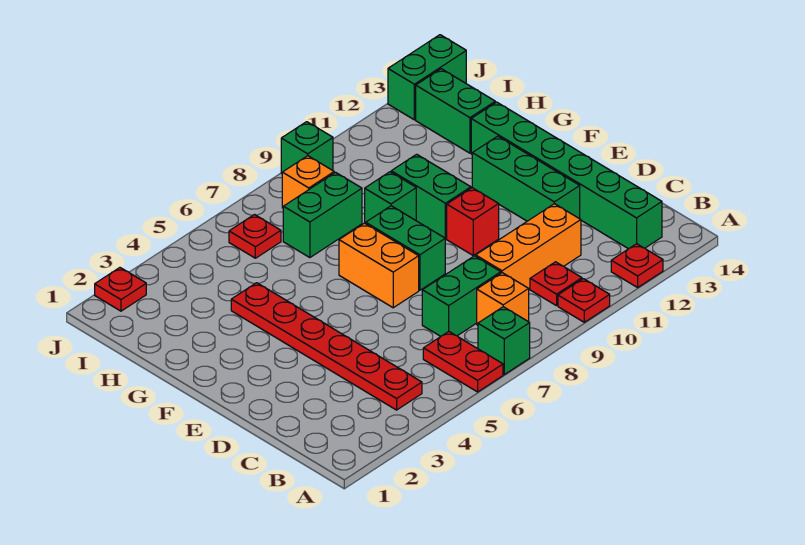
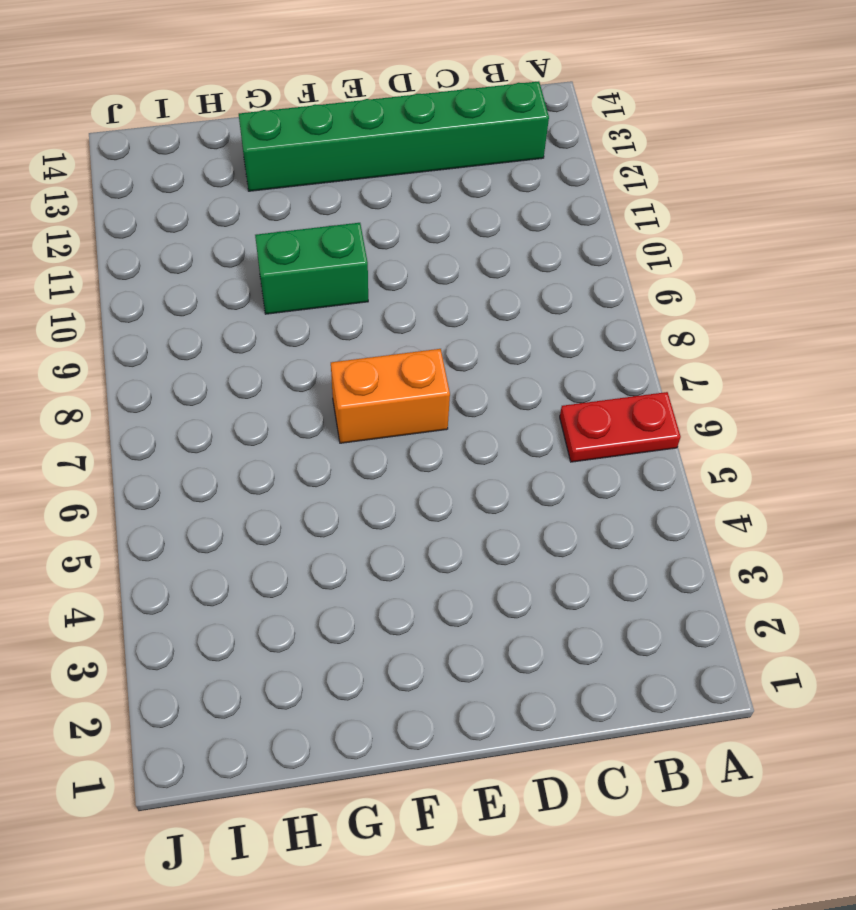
none -> green 1x1 brick [478,307,530,374]
none -> red 1x1 plate [558,279,610,322]
none -> red 1x1 plate [611,244,663,287]

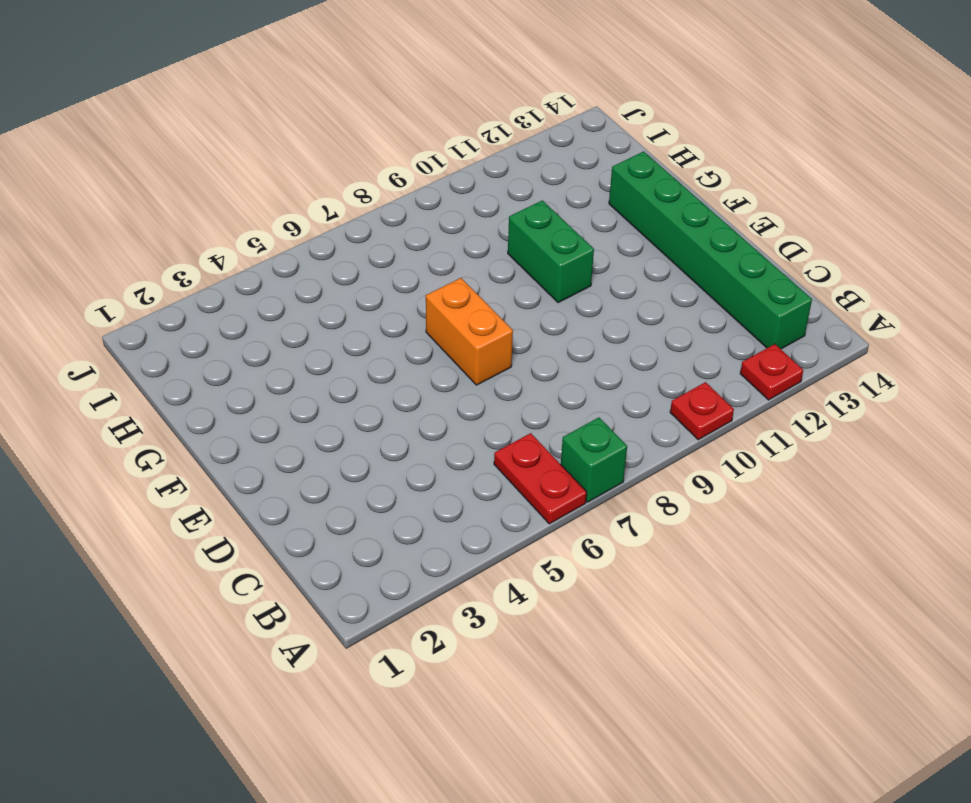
none -> red 1x6 plate [231,283,422,410]
none -> orange 1x1 brick [477,273,529,325]
none -> red 1x1 plate [530,262,582,306]

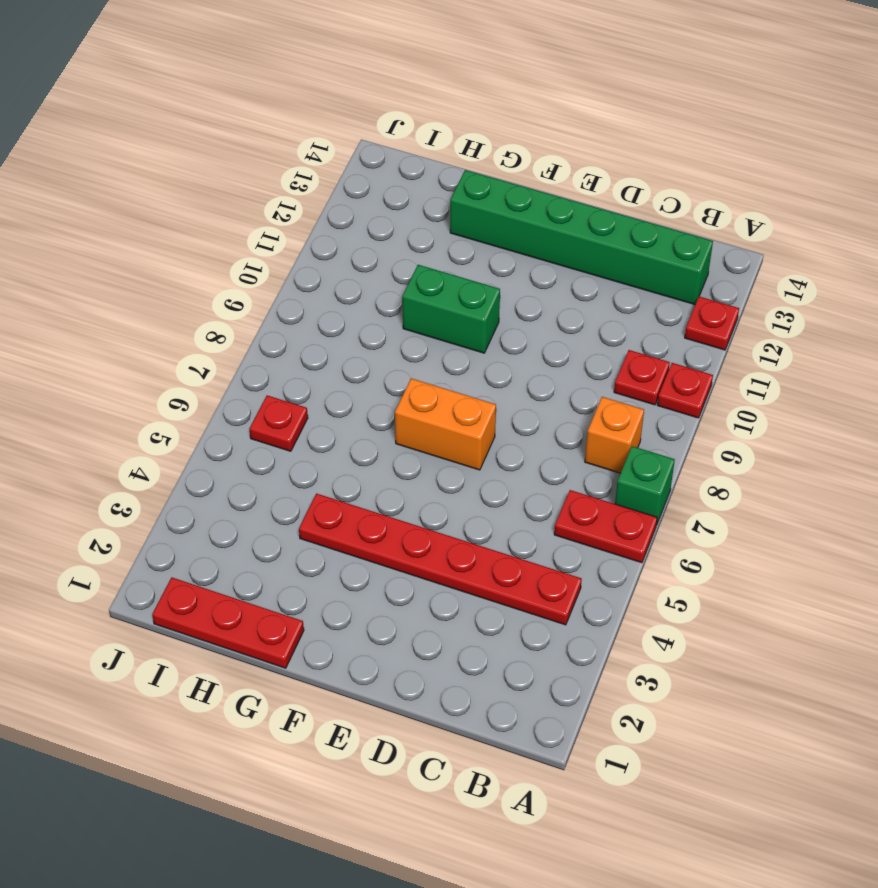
red 1x3 plate [152,578,304,668] -> none
none -> green 1x2 brick [422,256,501,336]
none -> orange 1x3 brick [476,204,581,289]
none -> green 1x3 brick [472,136,580,221]

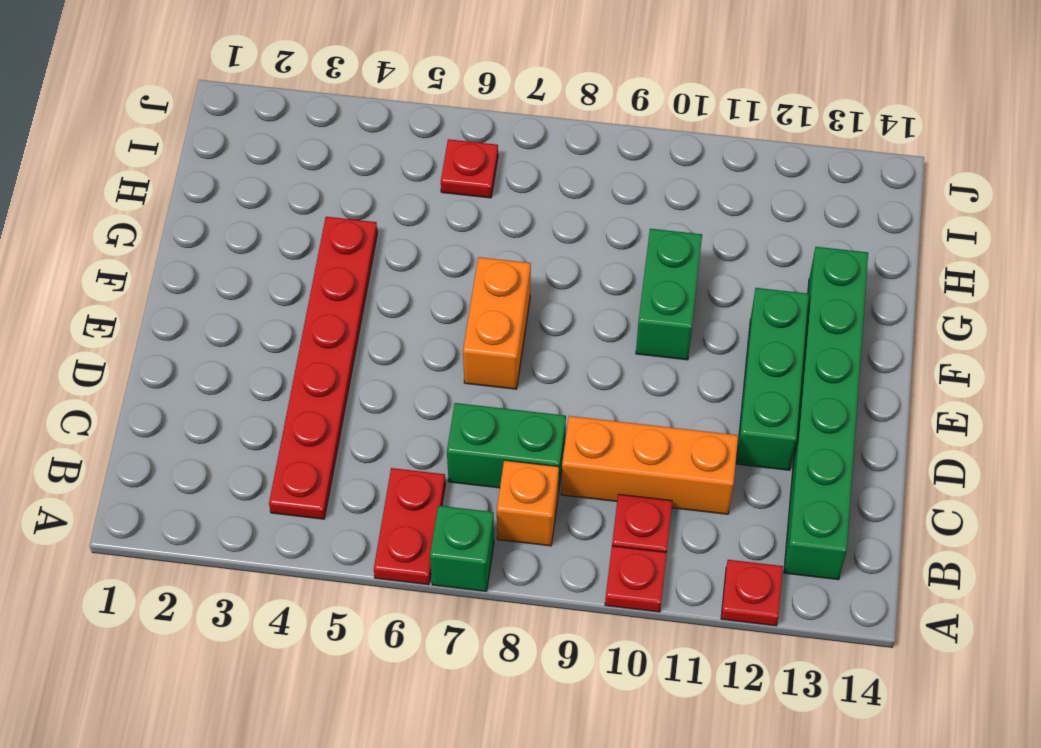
none -> green 1x2 brick [366,206,445,290]
none -> red 1x1 brick [447,188,499,255]
none -> green 1x1 brick [365,172,416,224]

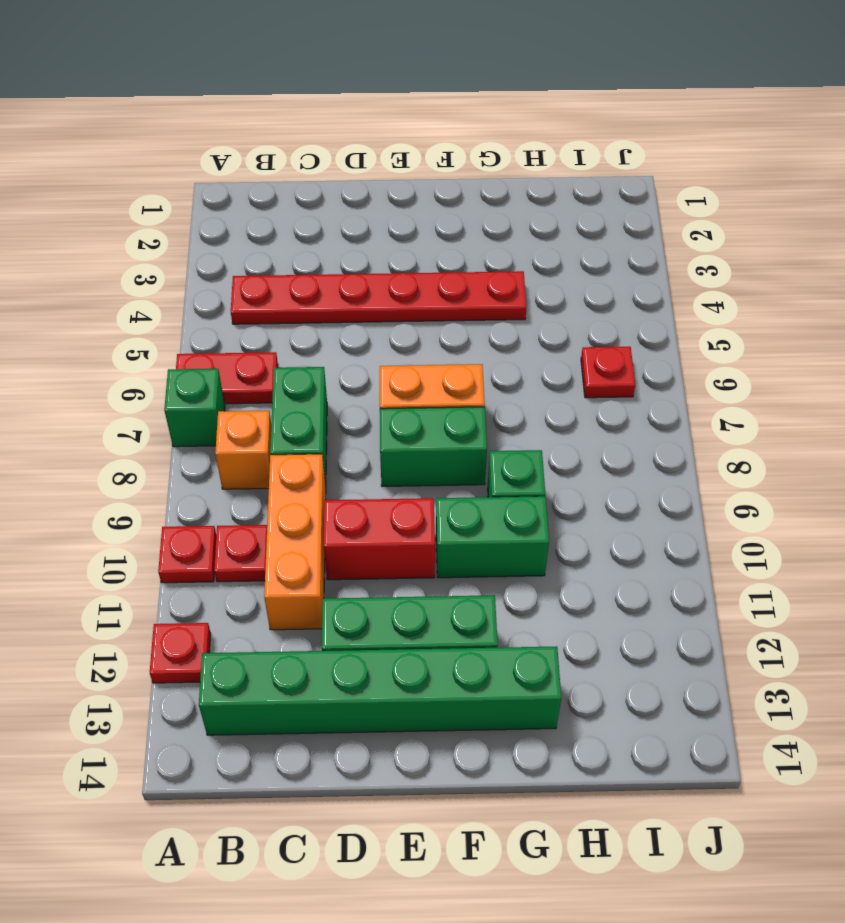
red 1x2 brick [324,498,435,580] -> red 1x1 brick [447,188,499,255]
none -> green 1x2 brick [283,172,362,258]
none -> green 1x2 brick [416,69,495,153]
none -> orange 1x1 brick [282,156,334,208]

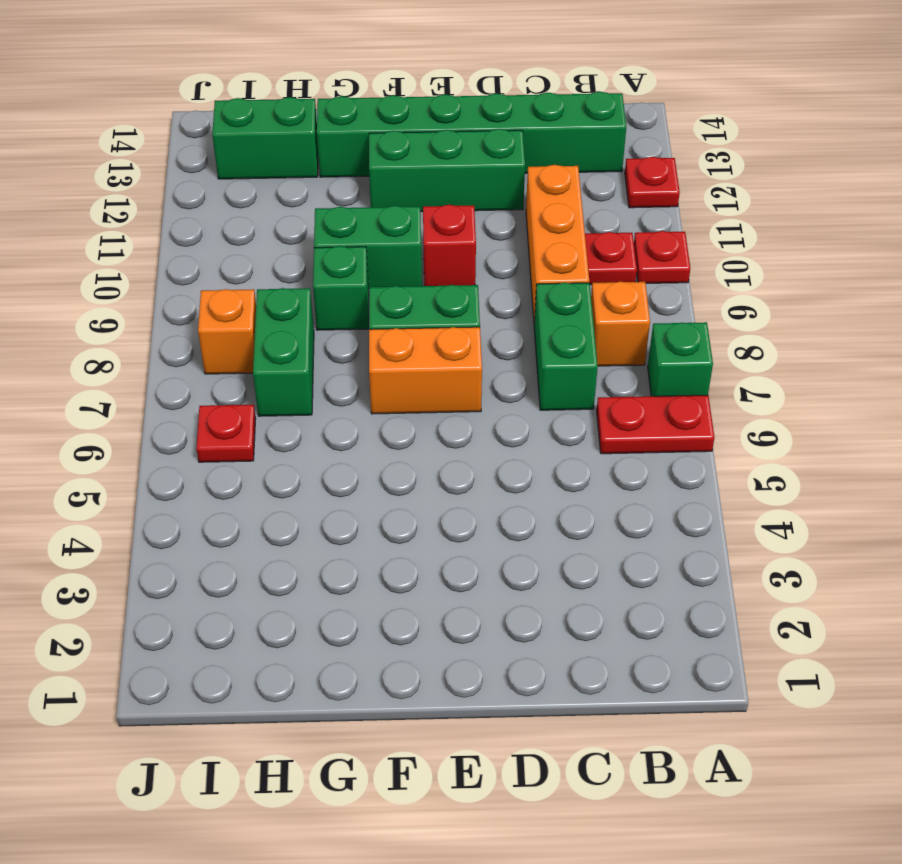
none -> red 1x6 plate [231,283,422,410]
none -> red 1x1 plate [95,268,146,311]
none -> green 1x1 brick [281,122,333,174]

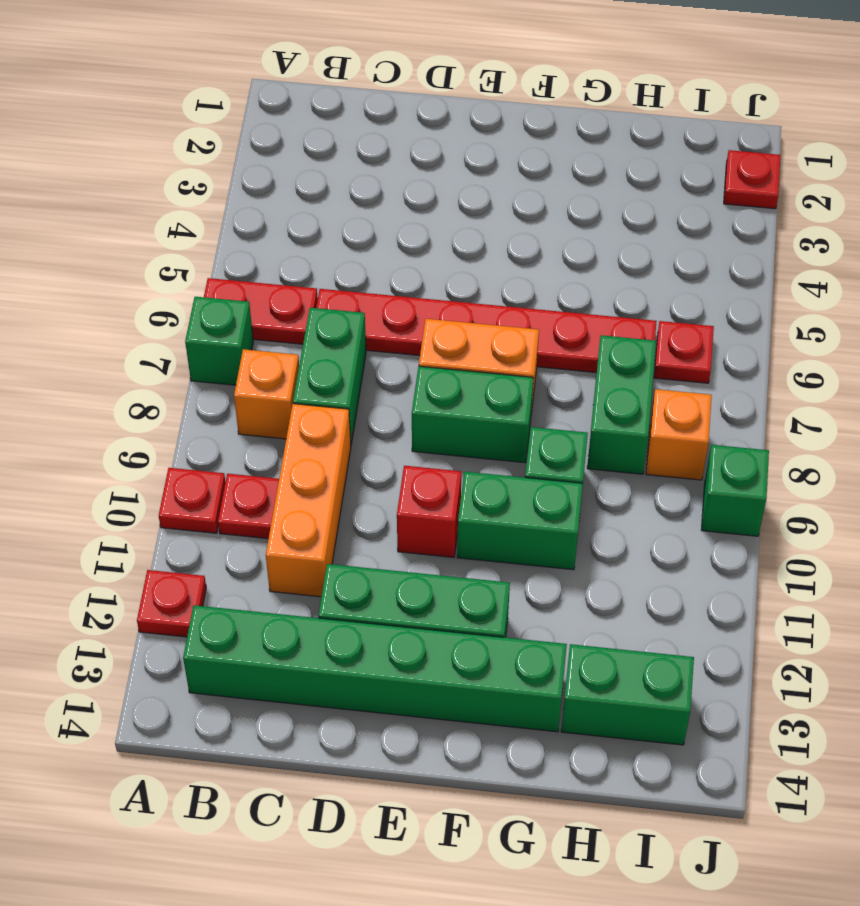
red 1x6 plate [316,289,657,373] -> red 1x6 plate moved to [231,283,422,410]
none -> green 1x2 brick [388,35,466,120]

